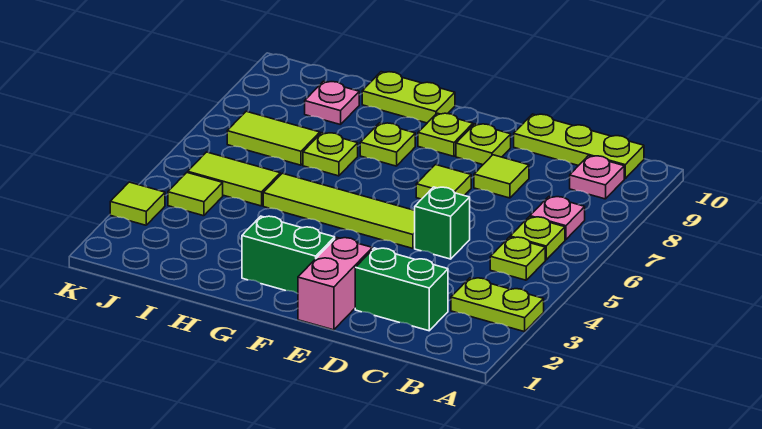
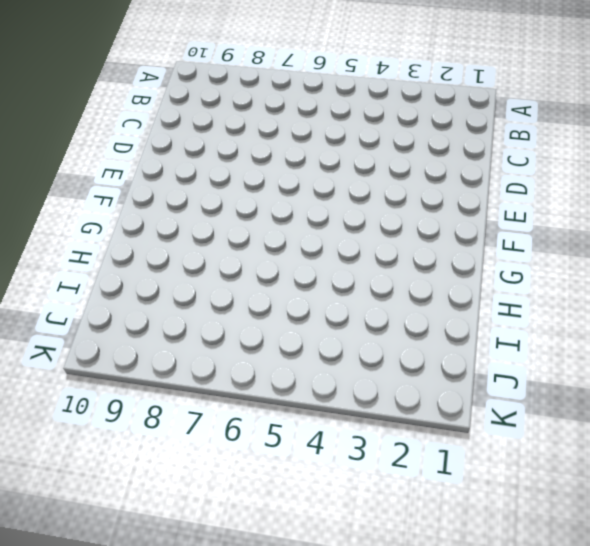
none -> lime 1x2 plate [451,278,544,332]
none -> lime 1x1 plate [490,237,545,280]
none -> lime 1x1 plate [510,217,565,260]

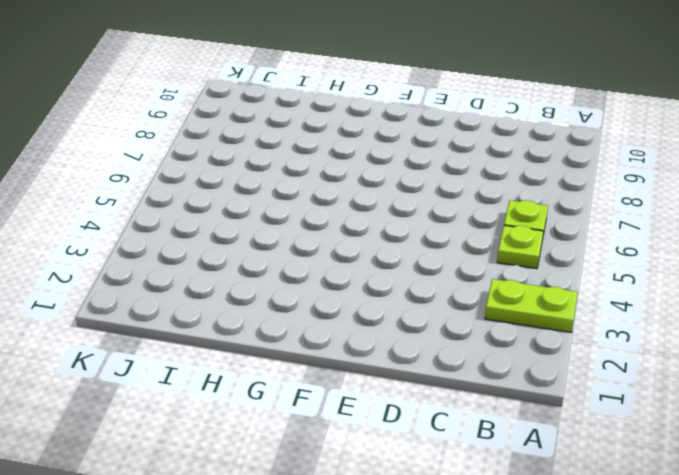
none -> pink 1x1 plate [530,197,585,240]
none -> pink 1x1 plate [570,156,624,199]
none -> lime 1x3 plate [514,114,644,179]

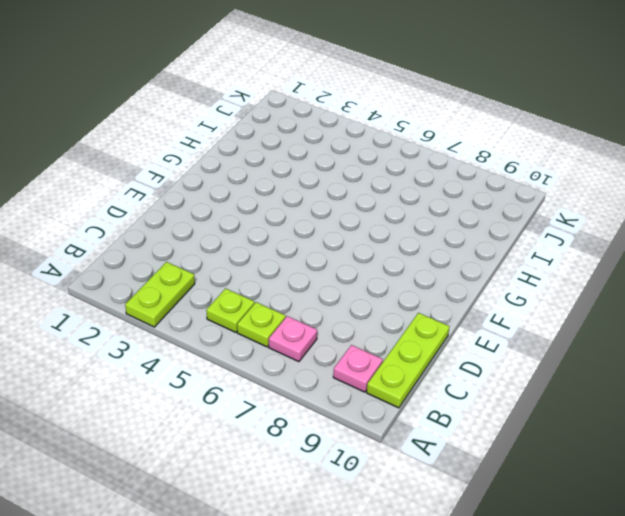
none -> green 1x2 brick [355,248,448,331]
none -> green 1x1 brick [415,187,470,259]
none -> lime 1x1 tile [474,155,529,198]

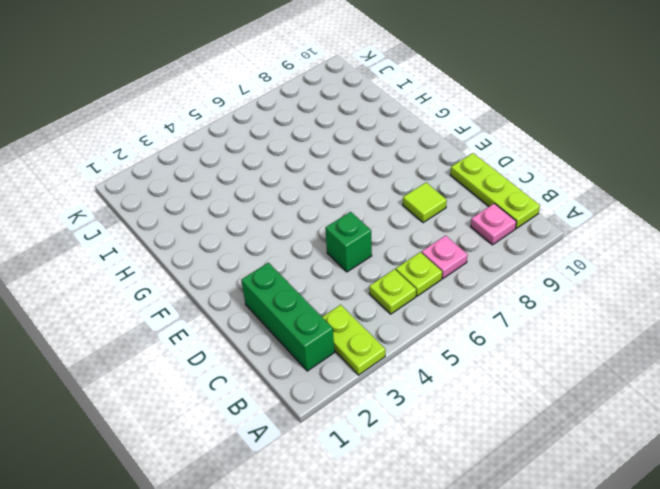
green 1x3 brick [241,263,334,371] -> green 1x2 brick [355,248,448,331]
none -> pink 1x2 brick [298,237,372,330]
none -> lime 1x4 tile [263,173,415,248]
none -> lime 1x1 tile [416,165,471,199]

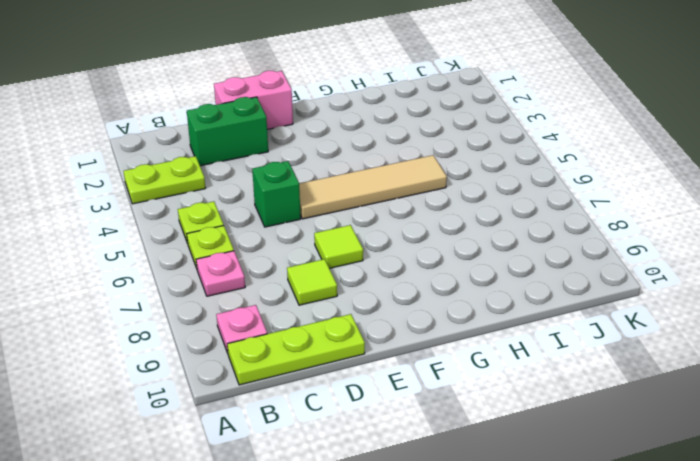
pink 1x2 brick [214,71,293,129] -> pink 1x2 brick turned to [298,237,372,330]
tan 1x4 tile [299,155,447,219] -> lime 1x4 tile [263,173,415,248]
none -> lime 1x1 plate [456,124,511,165]
none -> green 1x2 brick [242,216,335,293]
none -> lime 1x1 plate [418,113,473,156]

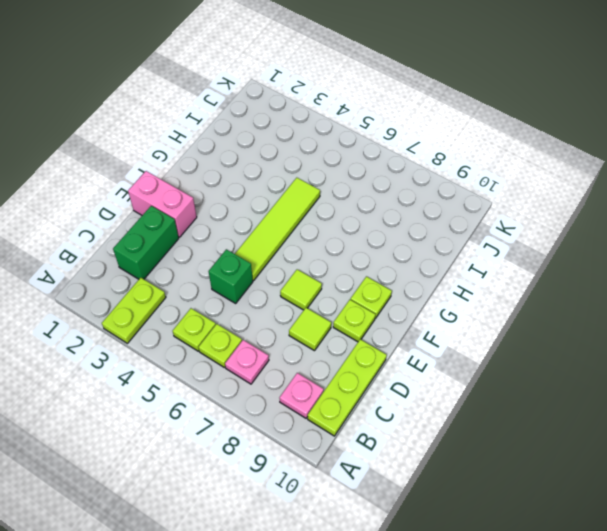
none -> green 1x2 brick [242,216,335,293]
none -> lime 1x1 plate [360,123,415,166]
none -> lime 1x2 plate [362,72,455,123]

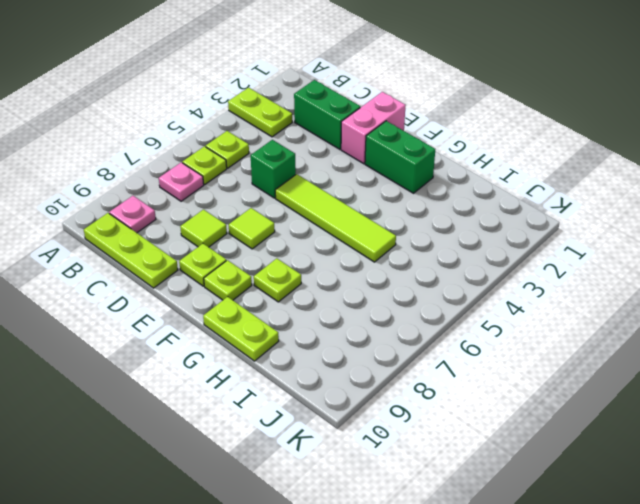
none -> lime 1x1 plate [303,133,358,176]
none -> lime 1x2 tile [188,152,280,206]
none -> lime 1x2 tile [227,111,320,165]

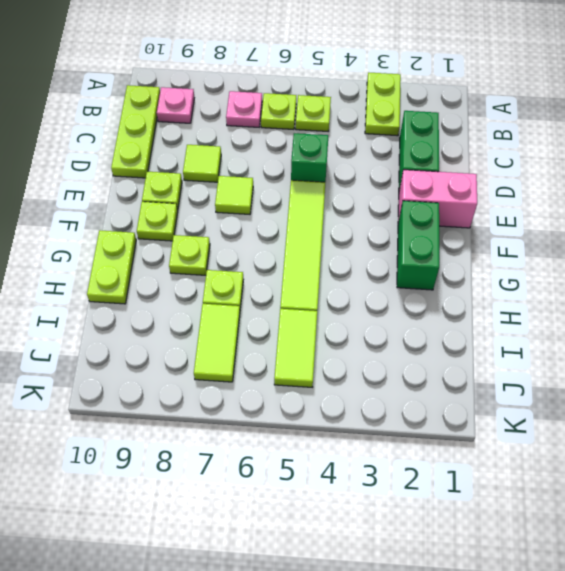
none -> pink 1x1 plate [305,81,359,125]
none -> lime 1x1 tile [168,172,223,216]
none -> lime 1x1 tile [110,182,165,225]

